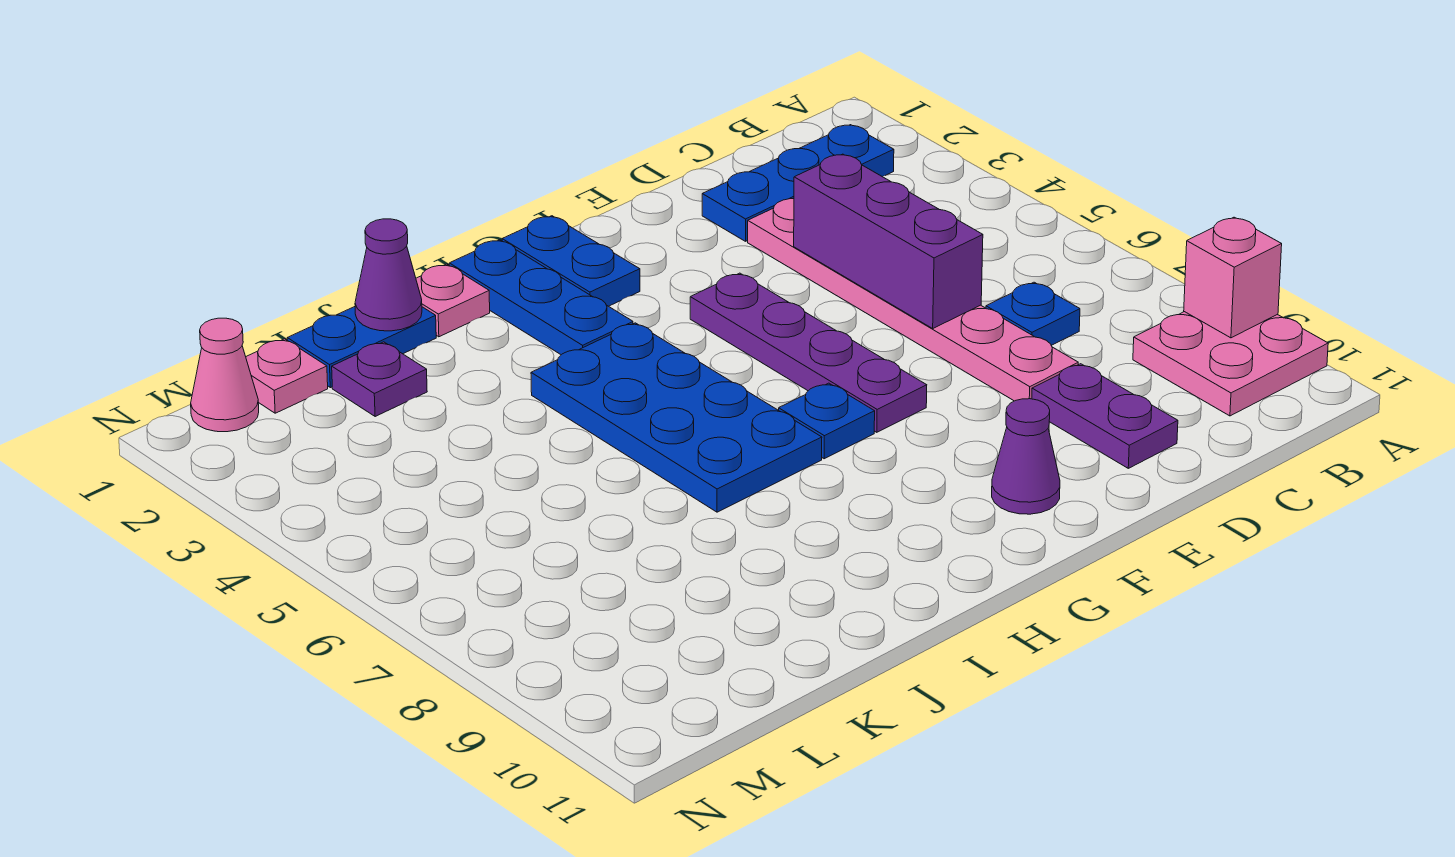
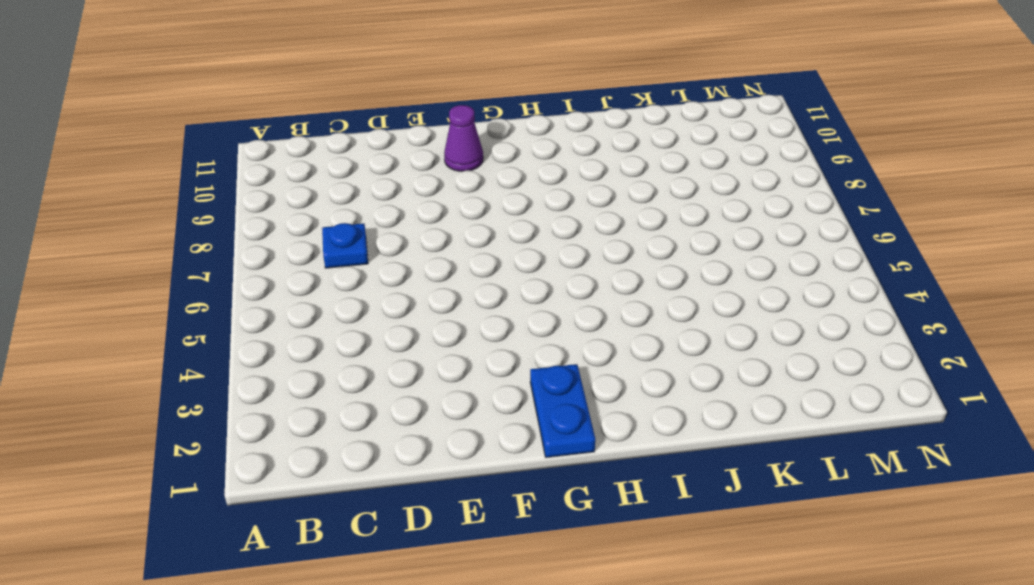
none -> pink 2x2 plate [1133,312,1328,416]
none -> blue 1x3 plate [702,125,894,241]
none -> pink 1x6 plate [748,199,1078,401]

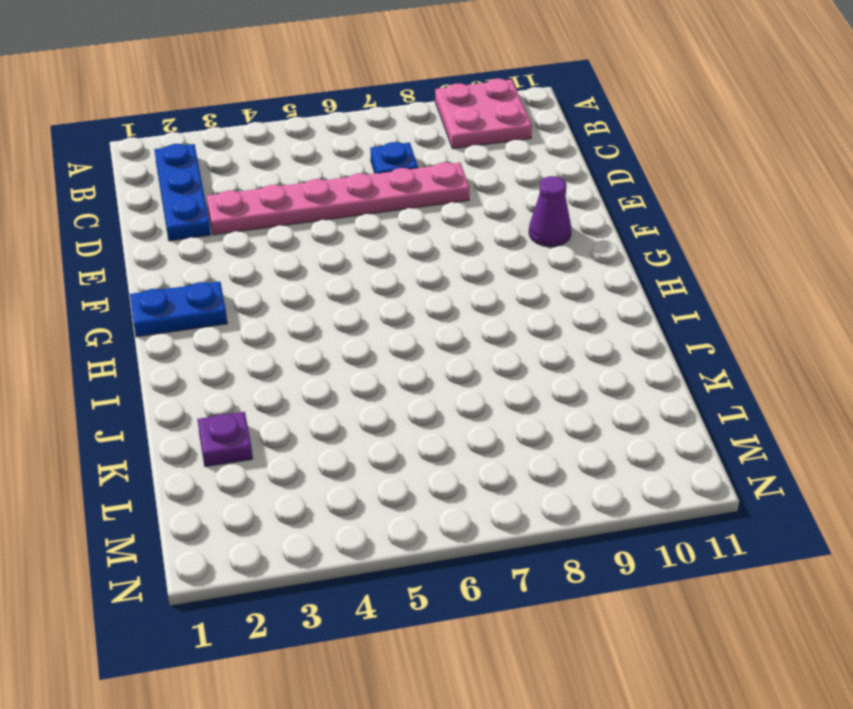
none -> purple 1x2 plate [1032,364,1178,468]
none -> purple 1x4 plate [690,273,927,432]
none -> blue 1x1 plate [779,383,875,459]

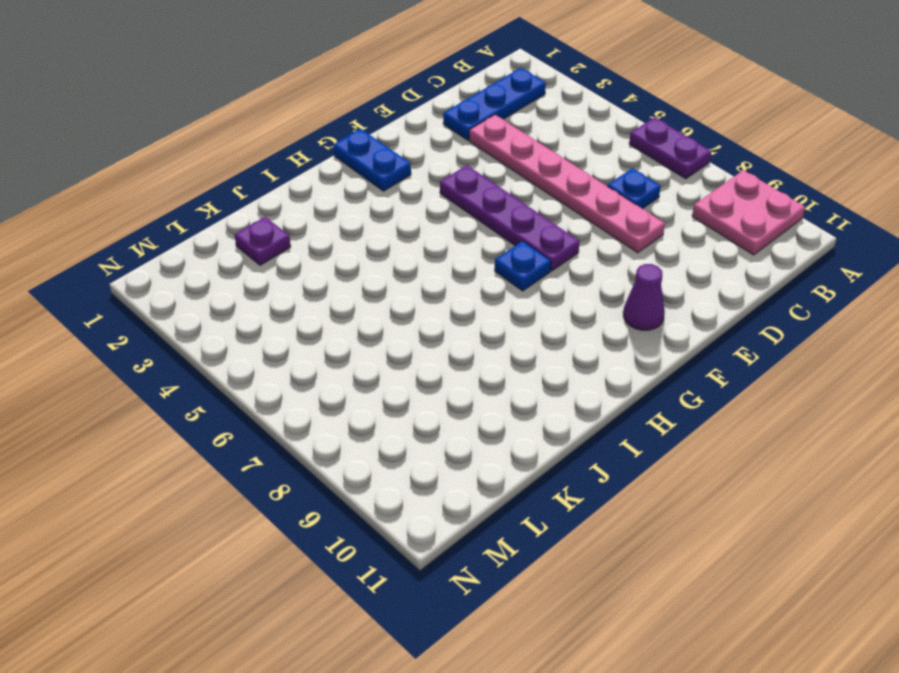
purple 1x2 plate [629,117,711,179] -> purple 1x2 plate moved to [1032,364,1178,468]
none -> blue 1x3 plate [449,240,633,355]
none -> blue 2x4 plate [531,323,822,512]
none -> pink 1x1 plate [416,264,490,337]

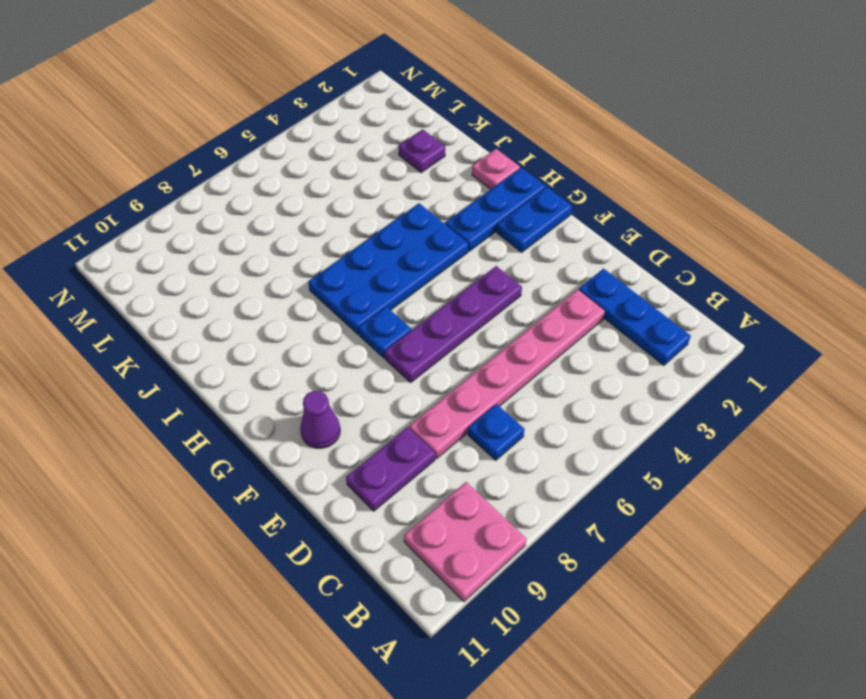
none -> blue 1x2 plate [287,307,436,388]
none -> pink 1x1 plate [246,339,328,413]
none -> pink 1x1 cone [191,318,259,432]

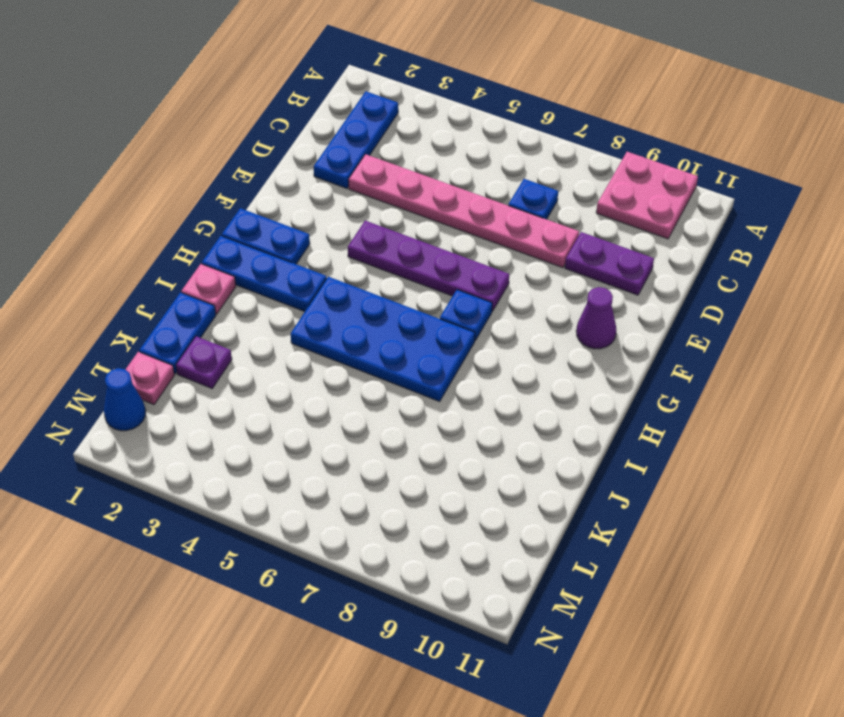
blue 1x1 cone [104,368,146,431] -> pink 1x1 cone [191,318,259,432]
none -> pink 1x1 brick [1184,217,1282,338]
none -> purple 1x3 brick [794,154,983,328]
none -> purple 1x1 cone [355,219,422,331]

